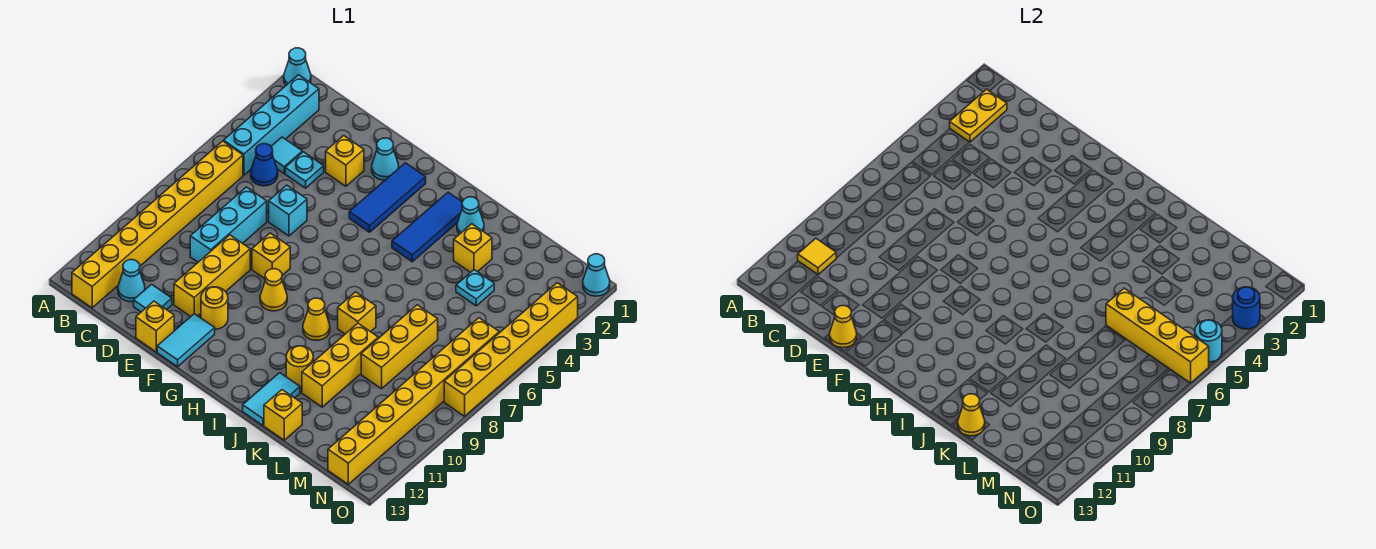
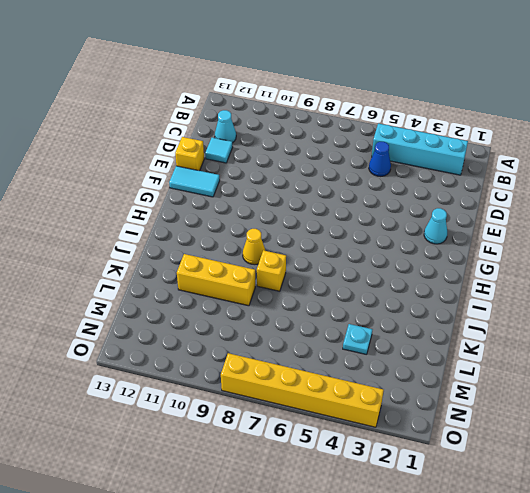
none -> cyan 1x1 cone [284,48,311,85]
none -> yellow 1x8 brick [72,141,243,308]
none -> cyan 1x1 tile [271,137,302,173]
none -> cyan 1x1 plate [285,152,324,188]

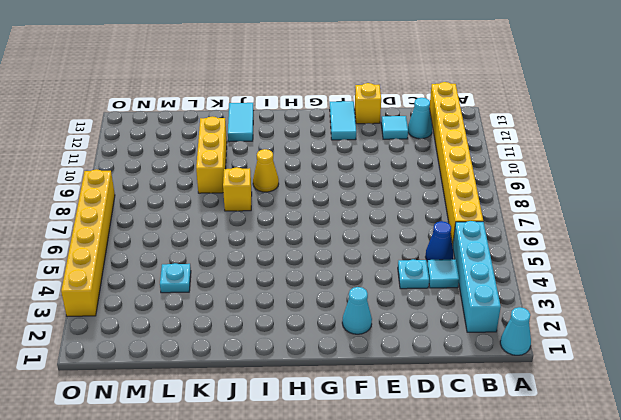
none -> cyan 1x3 brick [190,187,267,262]
none -> yellow 1x1 brick [326,136,364,186]
none -> cyan 1x1 brick [269,185,307,236]
none -> yellow 1x3 brick [174,235,250,317]

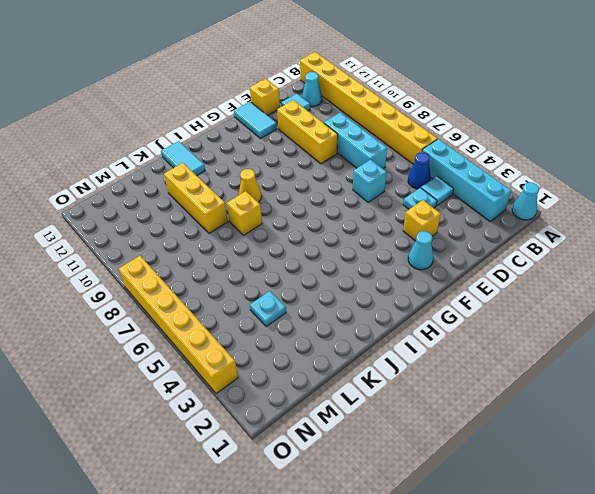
none -> yellow 1x1 brick [252,233,290,279]
none -> yellow 1x1 round brick [201,287,228,329]
none -> blue 1x3 tile [349,163,426,232]
none -> yellow 1x1 cone [260,269,287,311]

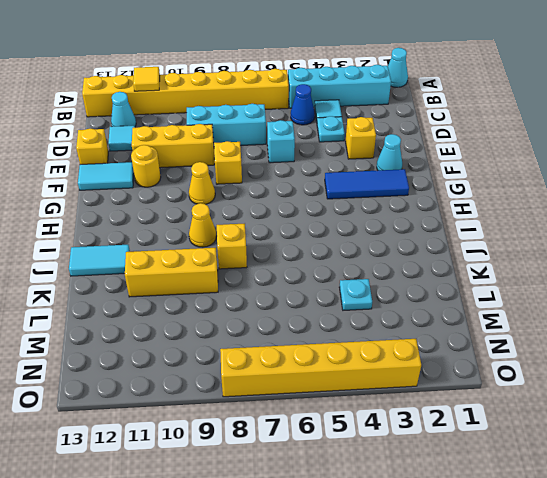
none -> blue 1x3 tile [392,192,462,262]
none -> cyan 1x1 cone [457,197,484,234]
none -> yellow 1x1 round brick [286,346,313,388]
none -> yellow 1x1 brick [454,224,492,272]

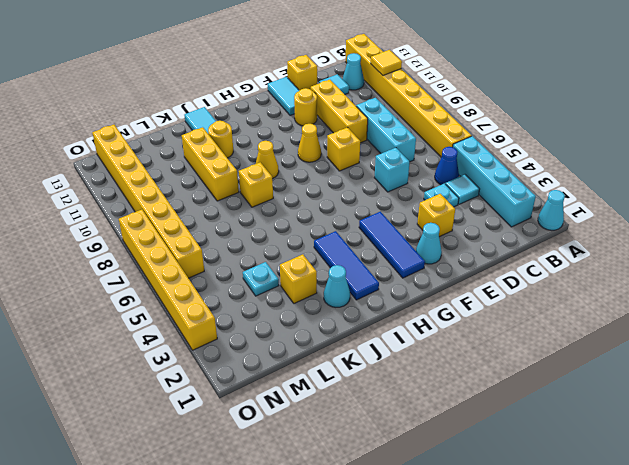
none -> yellow 1x1 brick [264,390,302,440]
none -> yellow 1x3 brick [361,305,438,389]
none -> cyan 1x1 cone [583,254,610,296]
none -> yellow 1x2 plate [950,89,1007,142]

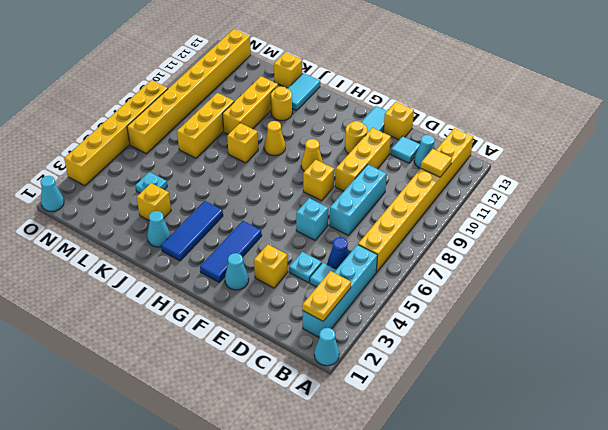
none -> yellow 1x1 cone [830,306,857,348]
none -> yellow 1x1 cone [958,394,985,436]
none -> yellow 1x4 brick [1106,288,1209,383]
none -> blue 1x1 round brick [1233,287,1260,329]

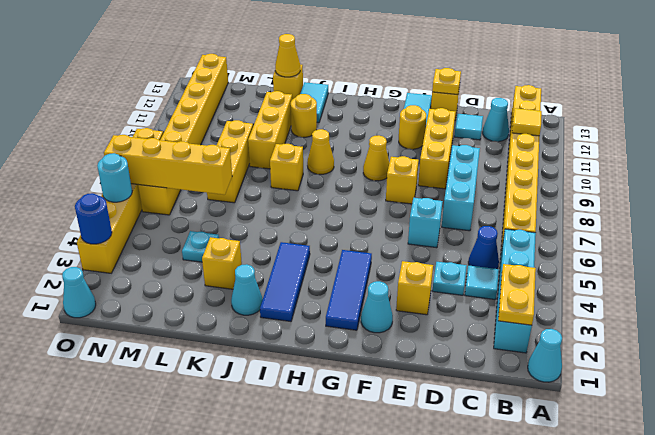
yellow 1x1 plate [432,68,461,95] -> yellow 1x1 cone [830,306,857,348]

